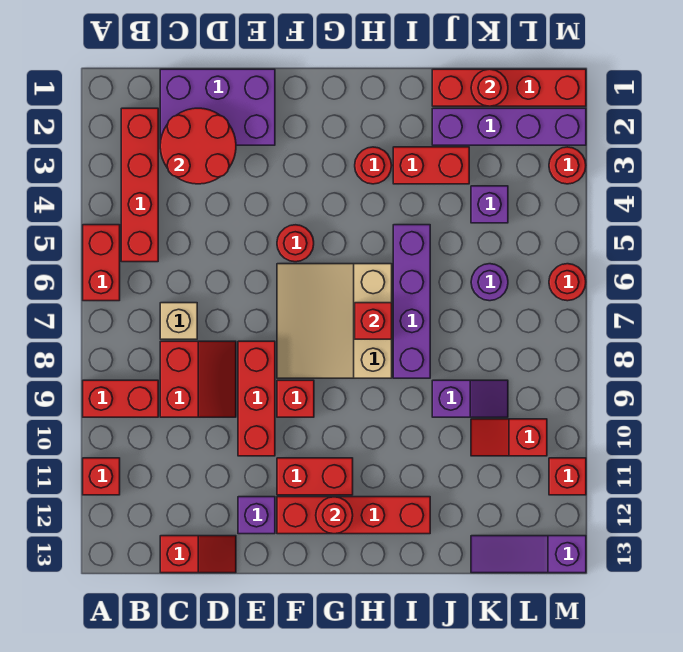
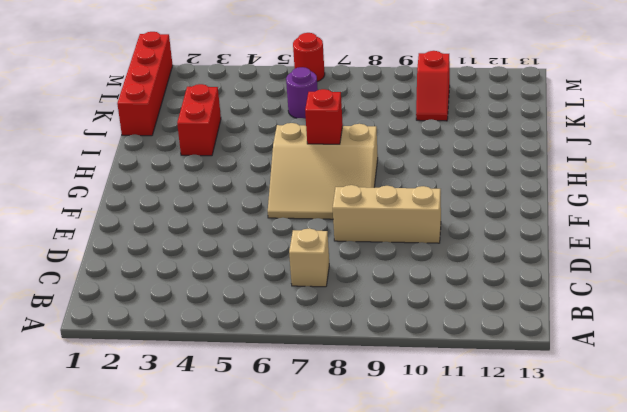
tan 1x3 brick [333,185,441,243] -> red 1x3 brick [238,341,275,456]
none -> red 1x2 brick [83,225,120,301]
none -> red 1x2 brick [83,380,158,417]
none -> red 1x1 brick [83,458,120,495]
none -> red 1x4 brick [121,108,158,262]

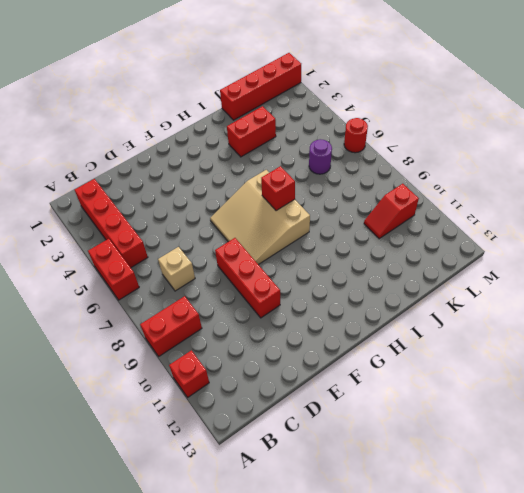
none -> purple 2x3 brick [160,69,275,145]
none -> red 2x2 slope [160,341,236,417]
none -> red 1x2 slope [160,536,236,573]
none -> purple 1x1 brick [238,497,275,534]

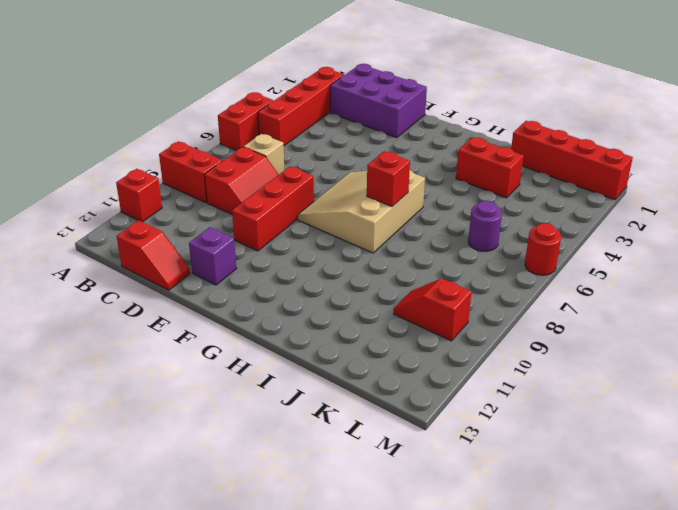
none -> red 1x1 round brick [277,225,314,262]
none -> red 1x1 brick [277,380,314,417]
none -> red 1x2 brick [277,458,353,495]
none -> red 1x4 brick [277,497,430,534]

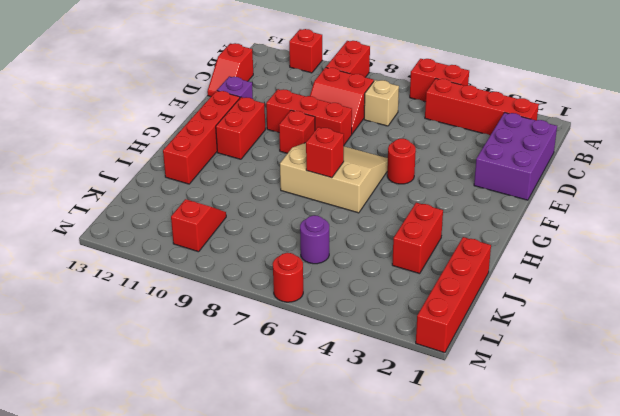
none -> red 1x1 round brick [355,147,392,184]
none -> purple 1x4 brick [393,225,430,378]
none -> purple 1x4 brick [432,108,586,145]
none -> purple 1x2 slope [432,380,508,417]

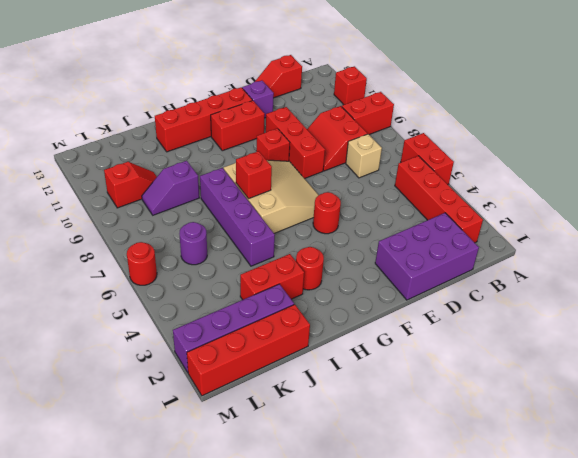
none -> purple 1x1 brick [471,186,508,223]
none -> purple 1x3 slope [471,536,586,573]
none -> red 1x1 round brick [549,147,586,184]
none -> red 1x1 brick [549,458,586,495]

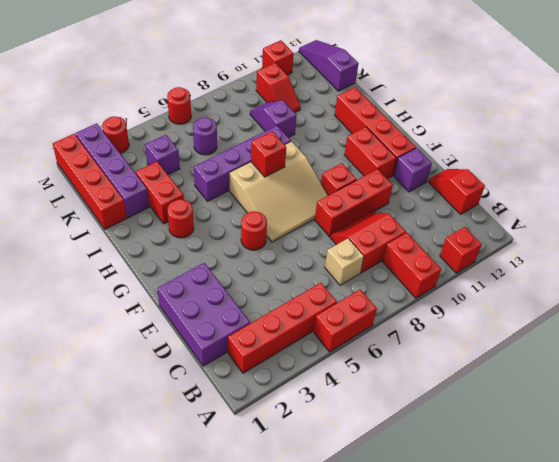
purple 1x3 slope [299,40,359,91] -> purple 1x3 slope turned to [471,536,586,573]
none -> red 2x2 round brick [160,108,236,184]
none -> red 1x1 round brick [316,497,353,534]
none -> red 1x1 round brick [471,69,508,106]

